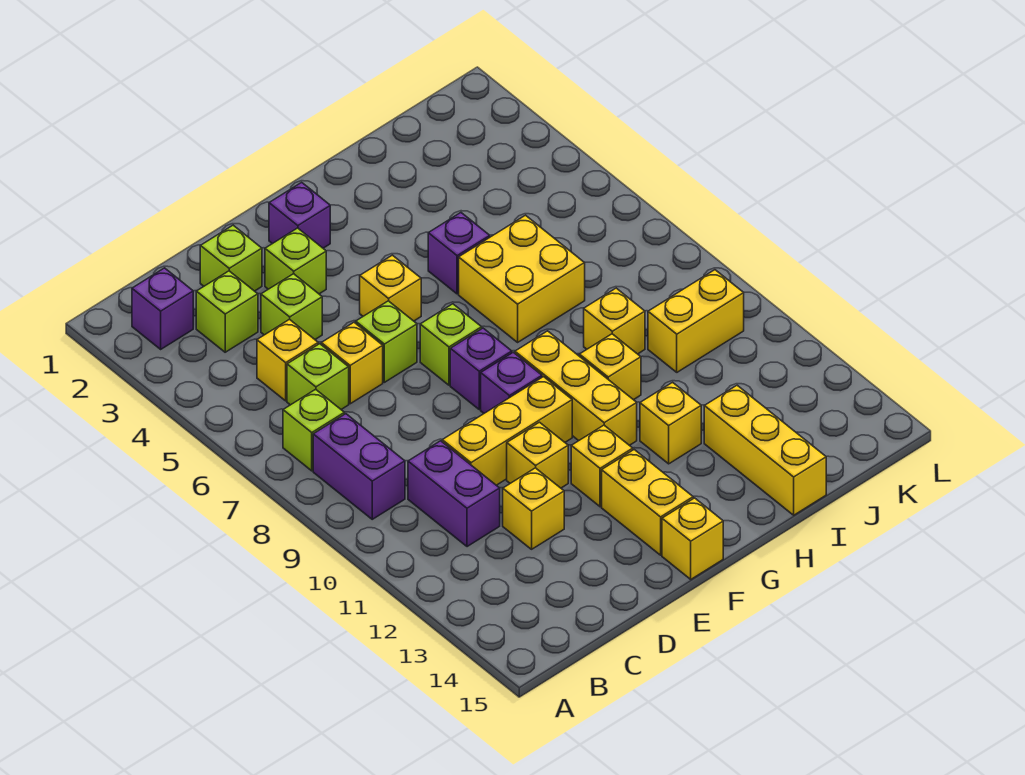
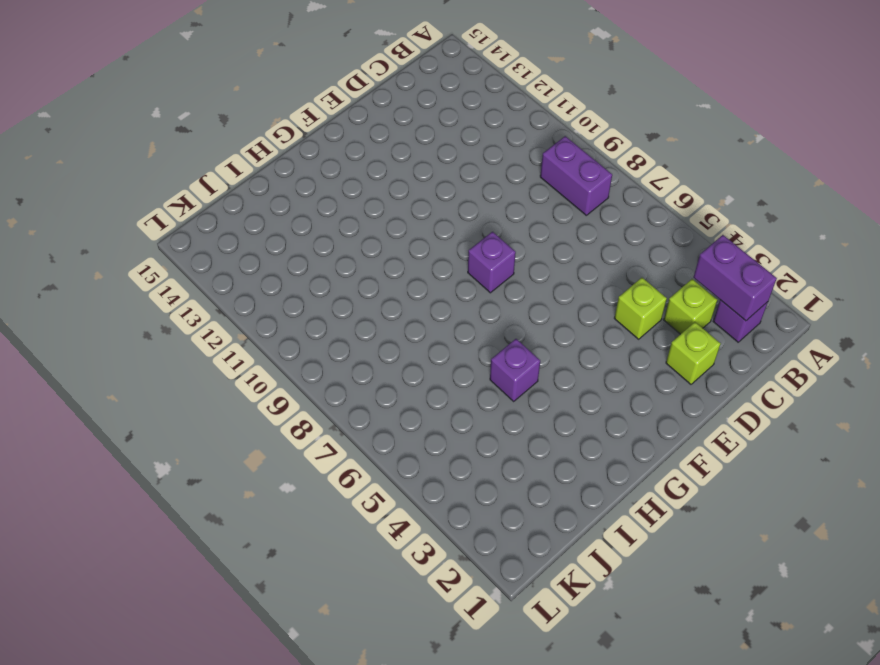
purple 1x2 brick [693,235,777,321] -> purple 1x2 brick moved to [408,441,500,547]
none -> lime 1x1 brick [283,389,344,471]
none -> yellow 1x1 brick [257,319,318,401]
none -> lime 1x1 brick [287,344,349,409]
none -> yellow 1x1 brick [321,323,383,404]

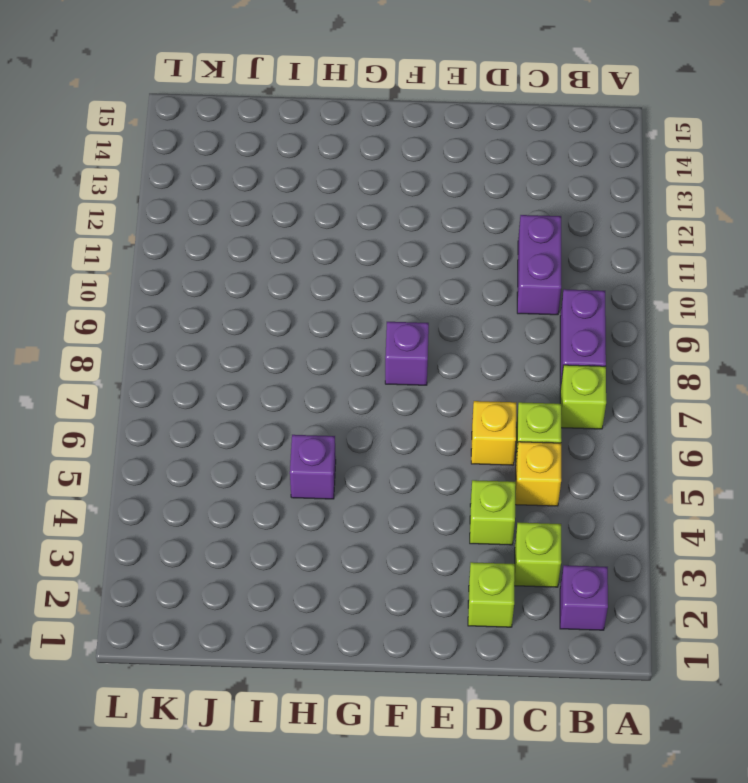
none -> yellow 1x3 brick [442,377,572,485]
none -> yellow 1x1 brick [503,468,564,549]
none -> lime 1x1 brick [265,228,326,294]
none -> lime 1x1 brick [356,301,417,382]

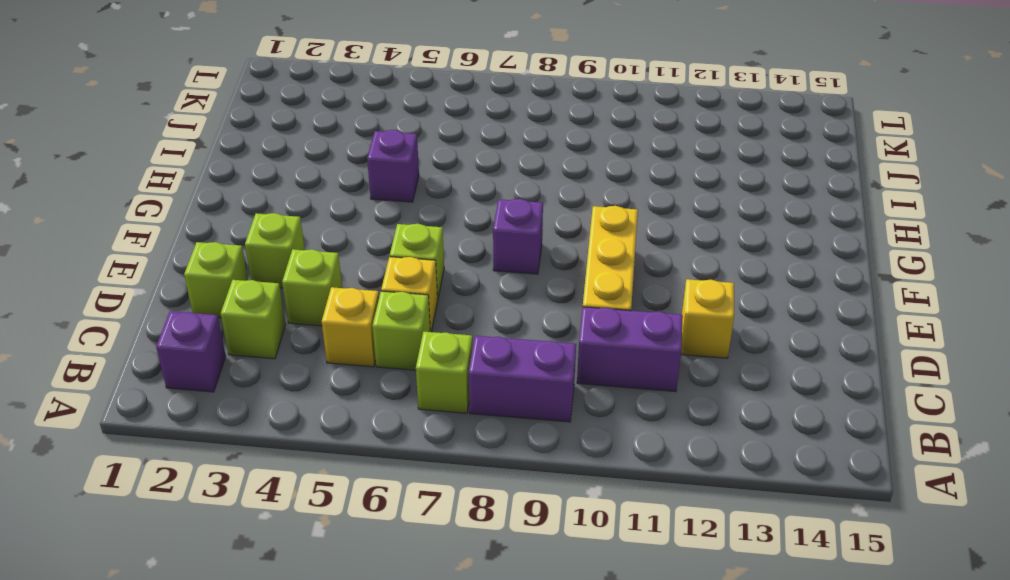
none -> yellow 1x1 brick [507,422,568,488]
none -> purple 1x1 brick [269,182,330,248]
none -> yellow 1x1 brick [360,255,421,321]
none -> lime 1x1 brick [420,304,482,385]

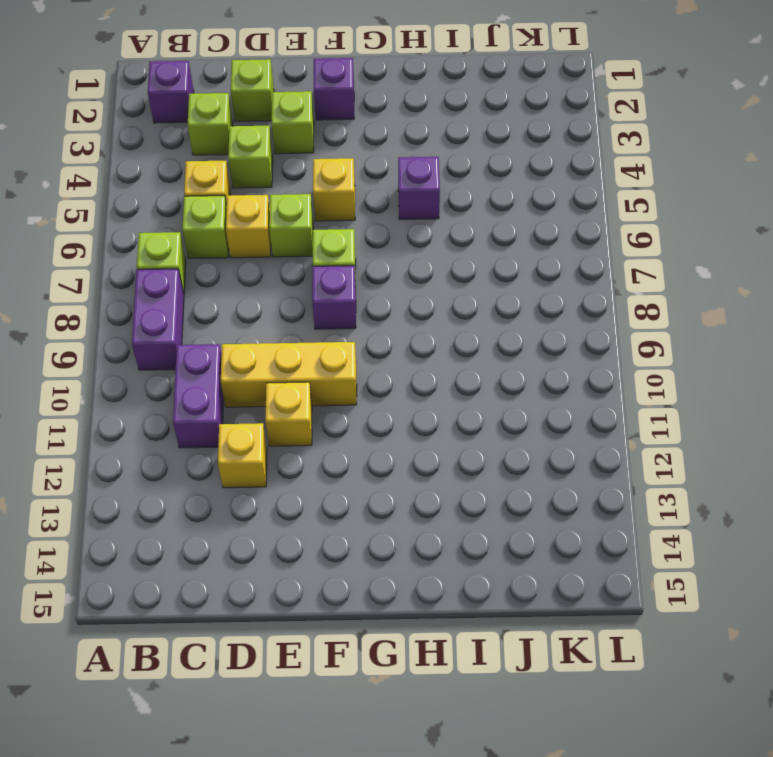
none -> purple 1x1 brick [481,352,542,413]
none -> yellow 1x1 brick [571,425,633,507]
none -> yellow 1x2 brick [602,450,693,555]
none -> yellow 1x1 brick [662,498,723,579]

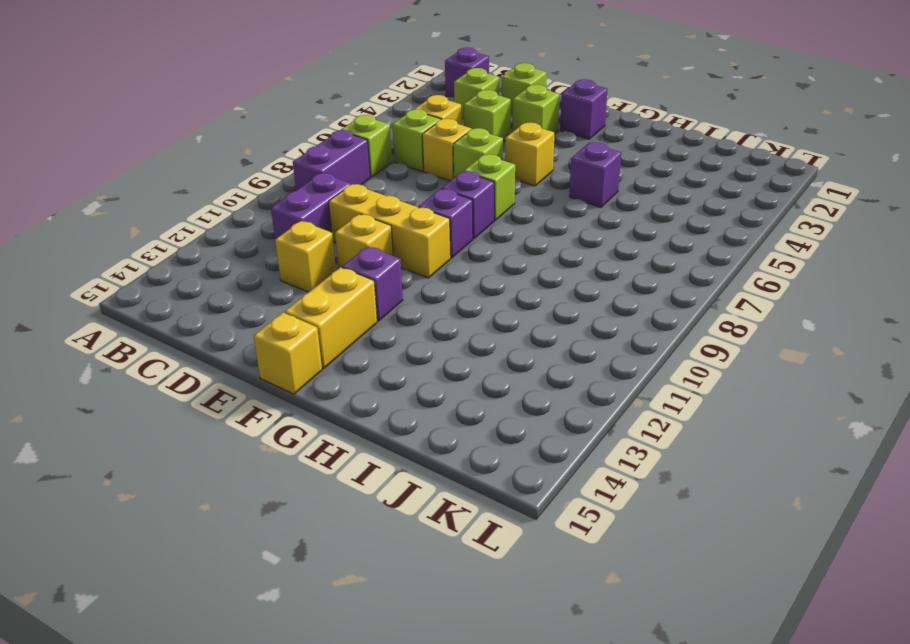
purple 1x1 brick [342,246,403,321] -> yellow 1x1 brick [571,425,633,507]
none -> yellow 1x3 brick [515,331,637,445]
none -> yellow 2x2 brick [459,215,585,342]
none -> yellow 1x1 brick [579,334,641,400]
none -> yellow 1x1 brick [640,382,701,464]

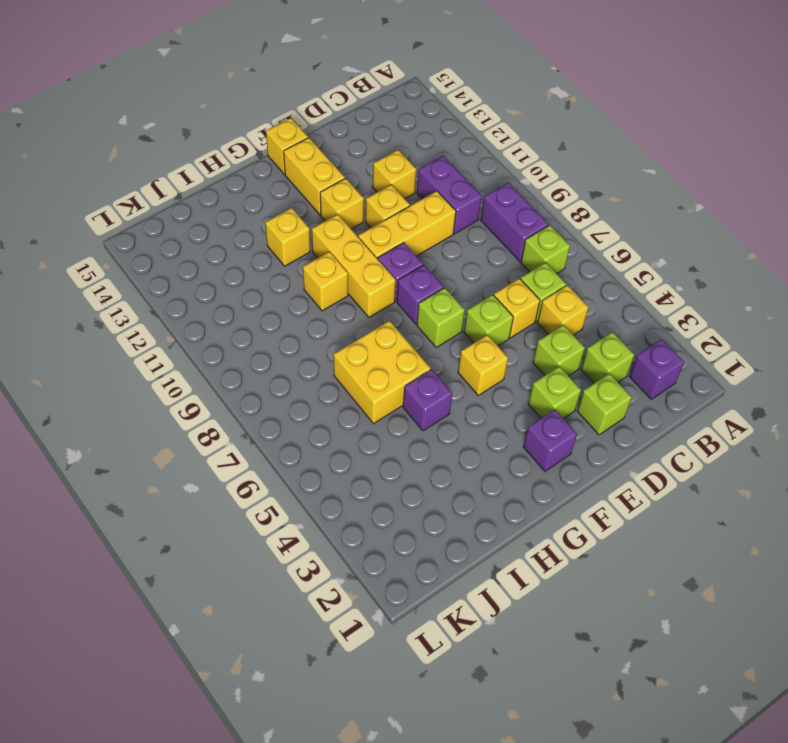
none -> yellow 1x1 brick [584,288,645,354]
none -> yellow 1x3 brick [704,385,826,515]
none -> yellow 1x2 brick [648,270,744,372]

